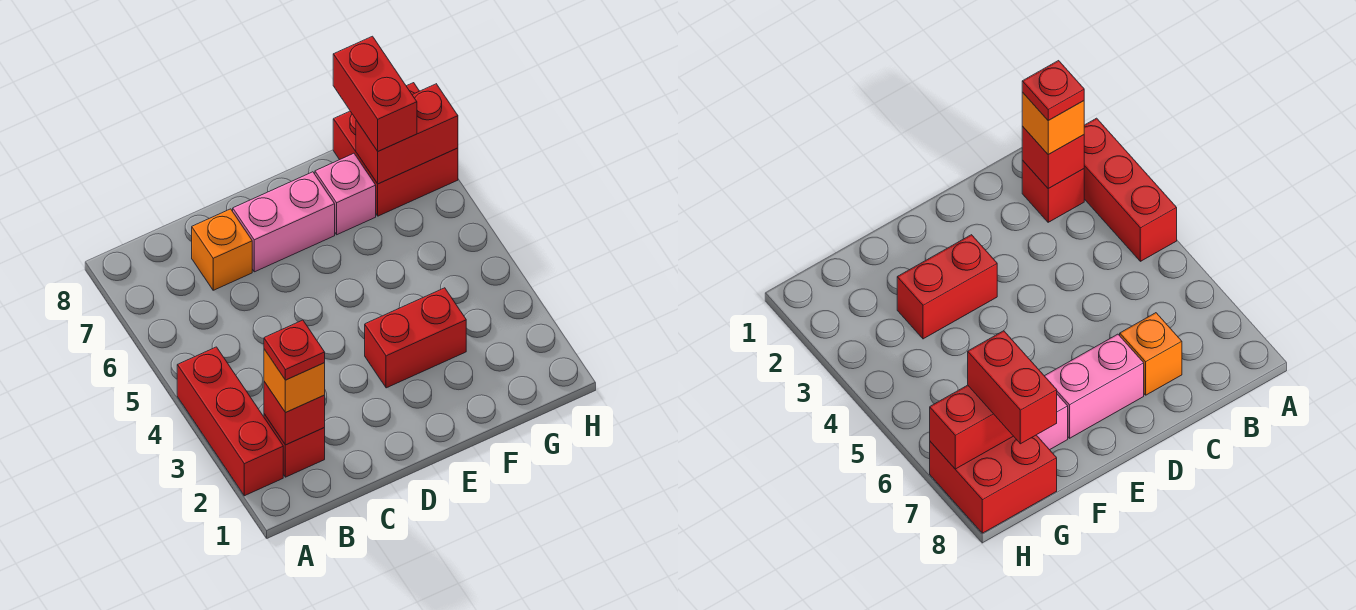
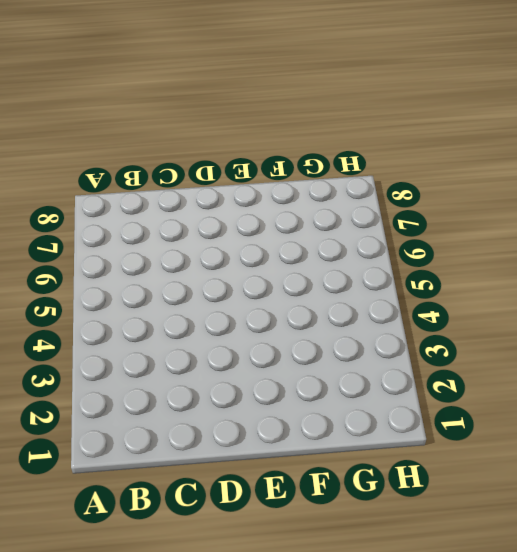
none -> red 1x3 brick [177,347,283,496]
none -> red 1x1 brick [264,414,325,477]
none -> orange 1x1 brick [192,209,252,290]

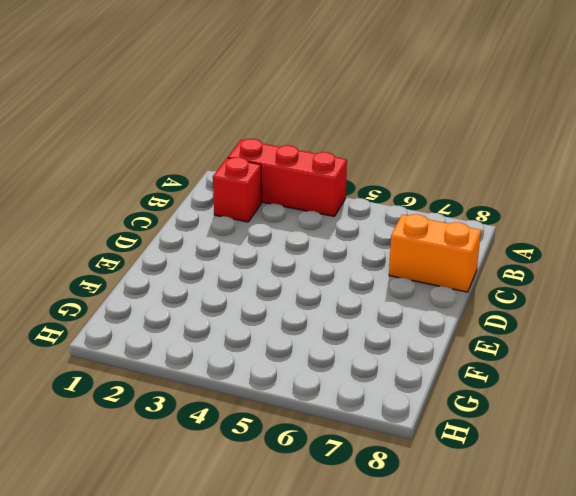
orange 1x2 brick [389,214,481,292] -> orange 1x1 brick [192,209,252,290]
none -> pink 1x2 brick [233,172,335,272]
none -> red 1x2 brick [365,288,466,388]
none -> pink 1x1 brick [315,153,376,235]

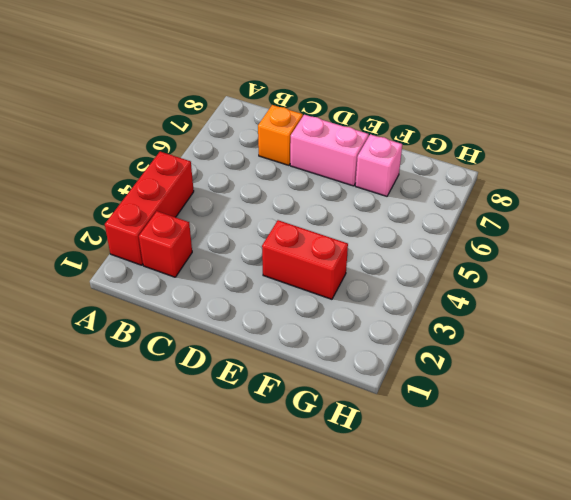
none -> red 2x2 brick [333,83,458,216]
none -> red 1x1 brick [264,382,325,445]
none -> red 1x2 brick [356,84,458,184]

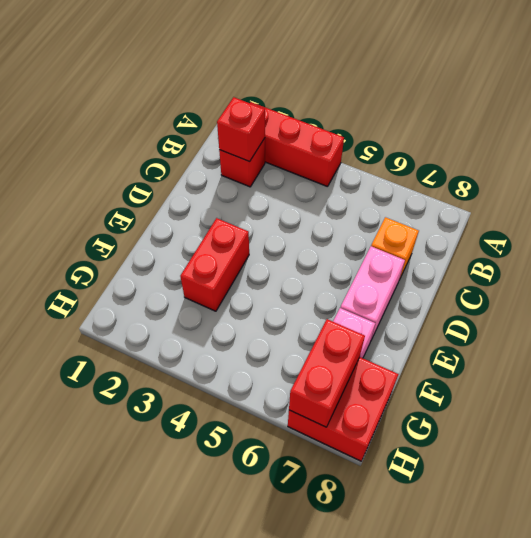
none -> orange 1x1 brick [264,349,325,413]
none -> red 1x2 brick [333,36,417,151]
none -> red 1x1 plate [264,320,325,380]

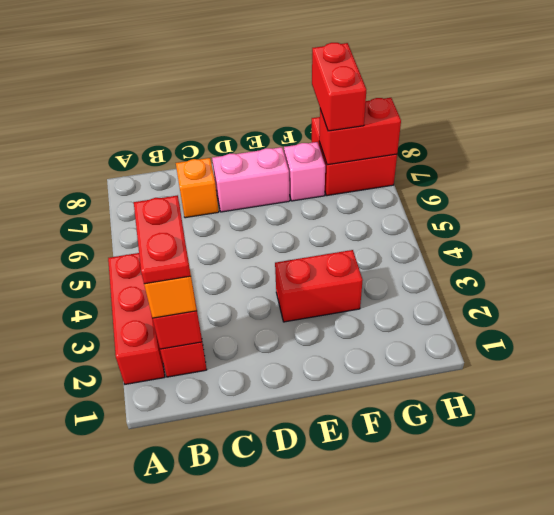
red 1x2 plate [134,195,190,284] -> red 1x1 plate [264,320,325,380]

